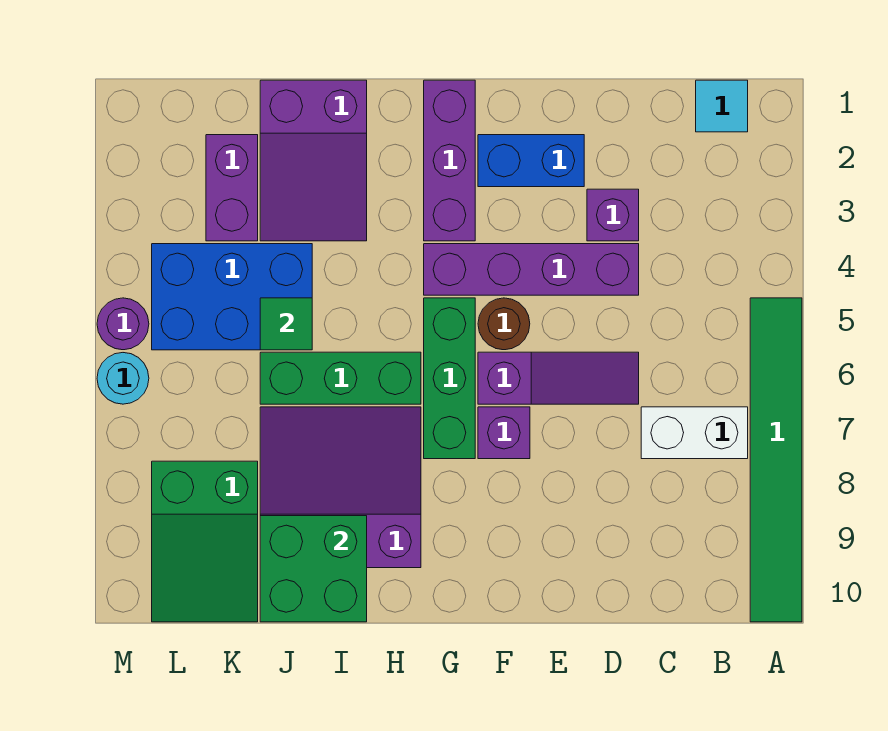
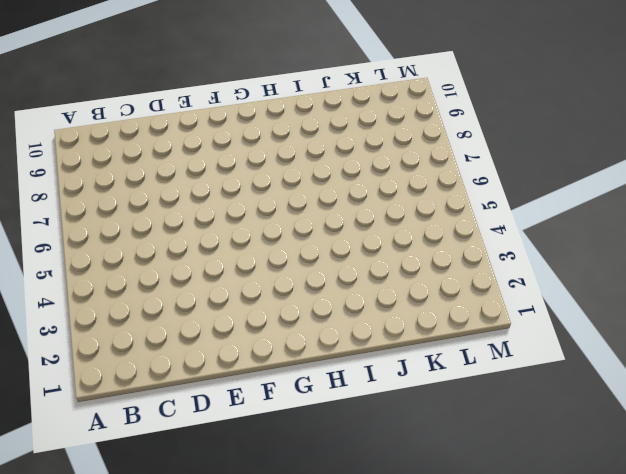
none -> green 1x6 tile [750,298,802,622]
none -> cyan 1x1 tile [696,80,748,132]
none -> white 1x2 brick [641,407,748,459]

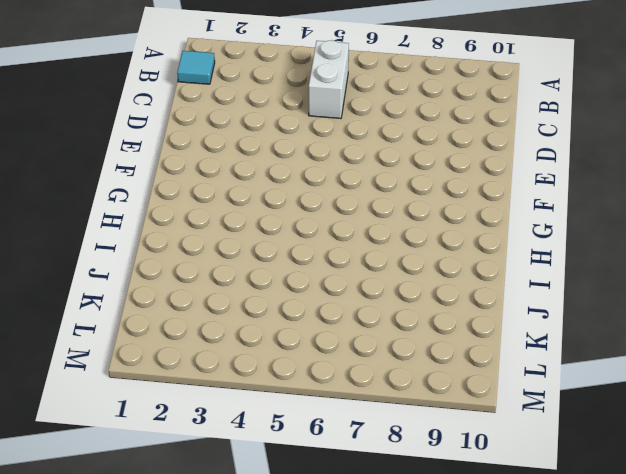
white 1x2 brick [309,40,349,118] -> white 1x2 brick moved to [641,407,748,459]
none -> green 1x6 tile [750,298,802,622]
none -> purple 1x1 brick [587,189,639,241]
none -> purple 1x4 brick [424,244,639,295]

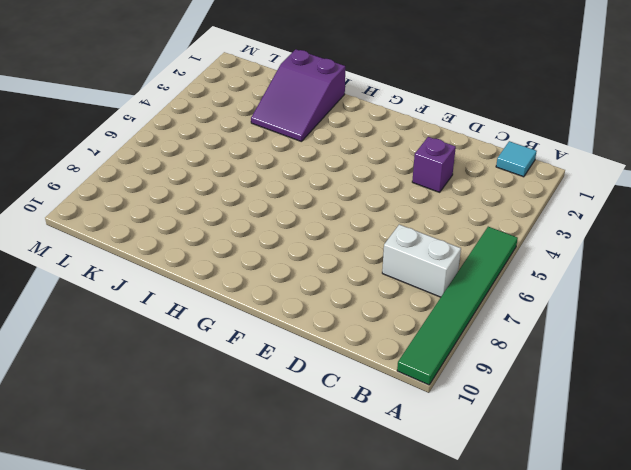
none -> purple 1x4 brick [424,244,639,295]
none -> purple 1x3 slope [478,352,639,404]
none -> blue 1x2 brick [478,135,584,187]

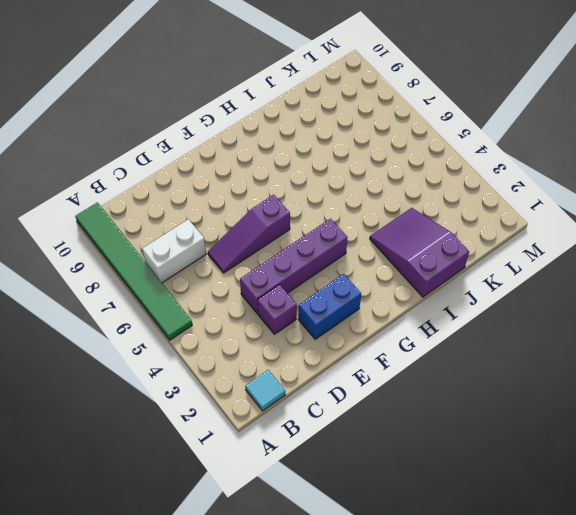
none -> brown 1x1 round brick [478,298,530,350]
none -> purple 1x1 brick [478,407,530,459]
none -> purple 1x3 brick [424,80,475,241]

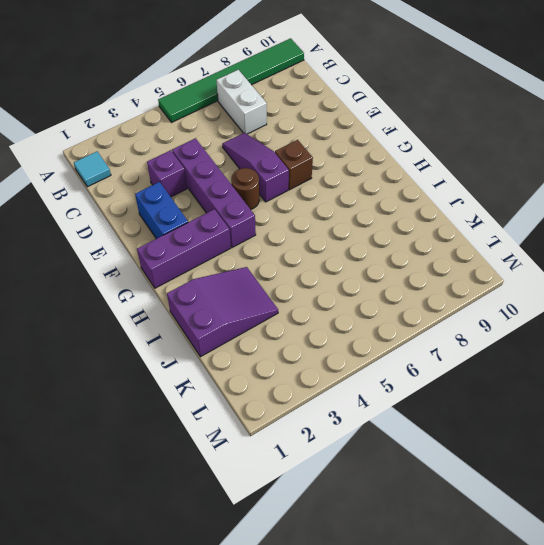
brown 1x1 brick [275,140,313,190] -> purple 1x1 brick [478,407,530,459]
none -> green 1x3 brick [424,298,475,459]
none -> green 1x3 brick [260,352,421,404]
none -> purple 3x3 slope [260,407,421,568]

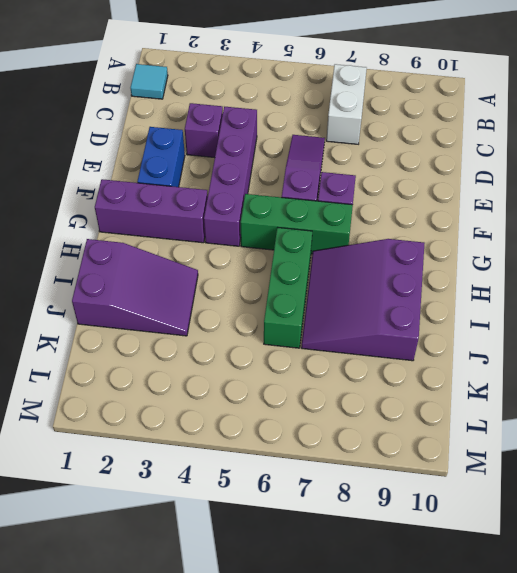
none -> green 1x6 tile [750,298,802,622]
none -> brown 1x1 round brick [478,298,530,350]
none -> blue 2x3 brick [152,244,312,350]

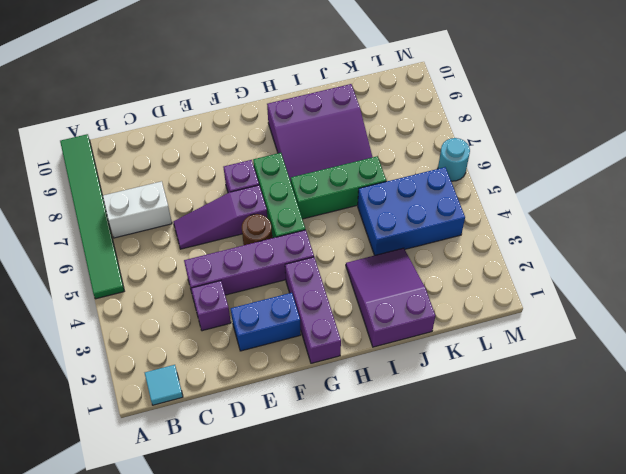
none -> purple 1x2 brick [206,135,258,241]
none -> green 2x3 slope [152,461,258,622]
none -> purple 1x1 round brick [97,298,149,350]

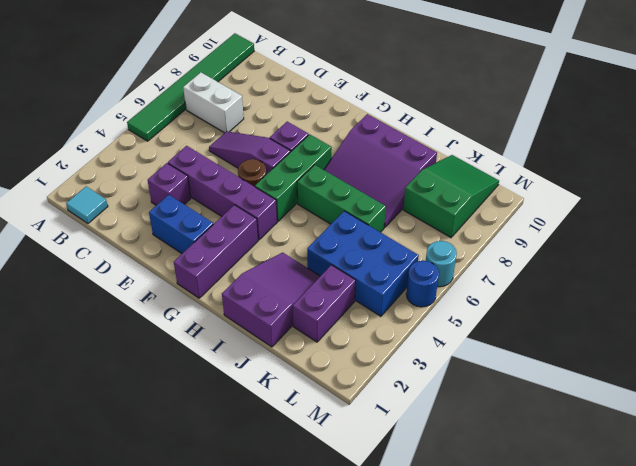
blue 1x1 round brick [406,261,439,307] -> purple 1x1 round brick [97,298,149,350]
none -> green 2x2 brick [260,516,367,622]
none -> green 1x1 tile [260,298,312,350]

